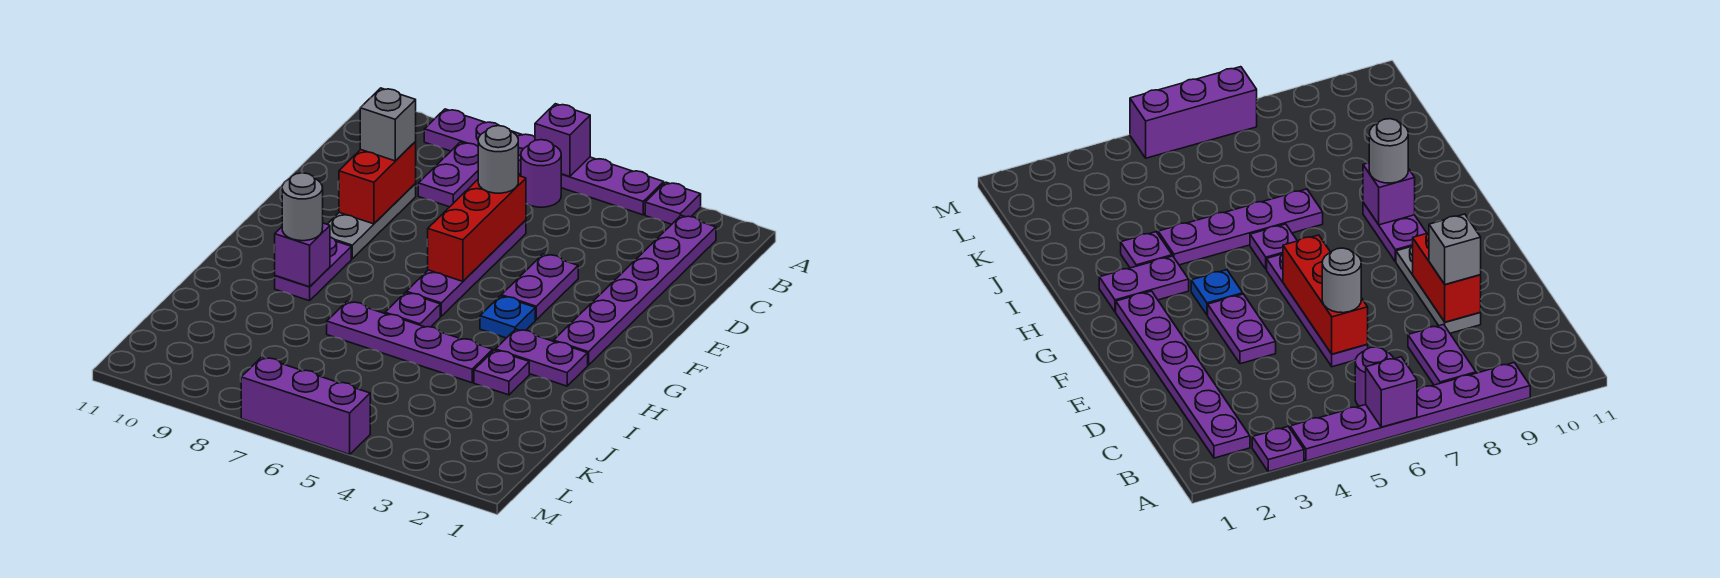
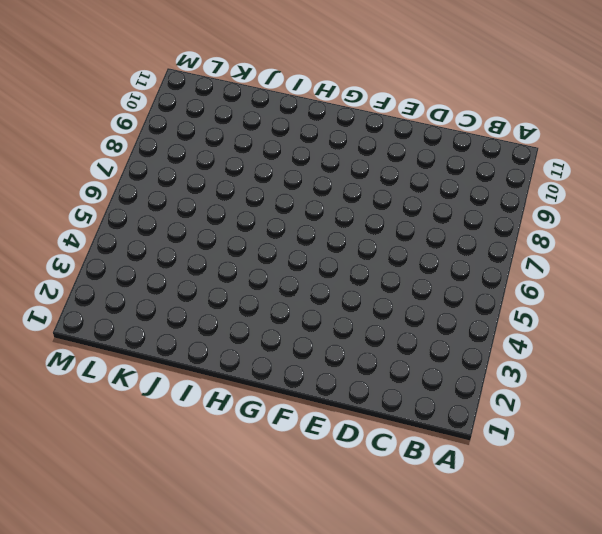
none -> purple 1x1 plate [645,182,701,224]
none -> purple 1x6 plate [424,109,664,215]
none -> purple 1x6 plate [554,215,716,365]

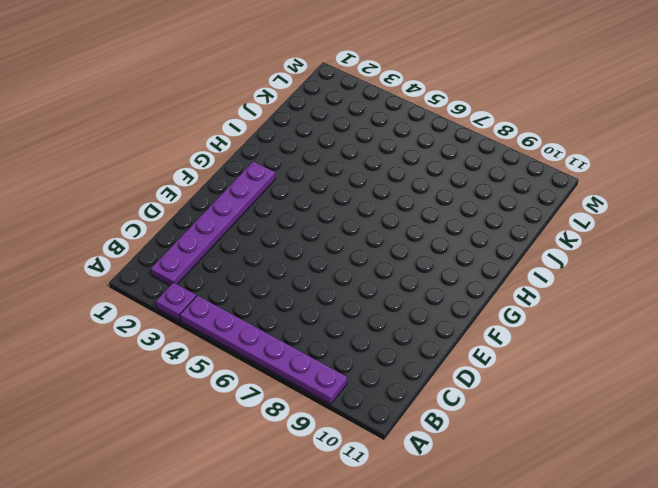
none -> purple 1x1 round brick [521,140,561,207]
none -> purple 1x2 plate [418,142,478,207]
none -> purple 1x4 plate [406,220,526,316]

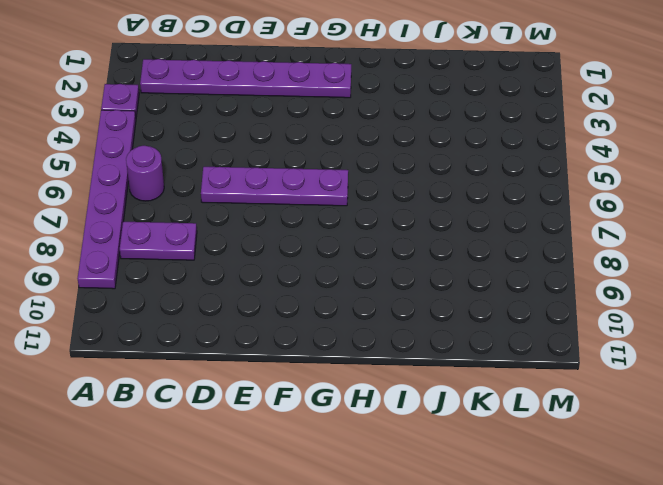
none -> grey 1x3 plate [327,184,416,259]
none -> purple 1x2 plate [501,254,578,320]
none -> blue 1x1 plate [480,296,535,338]

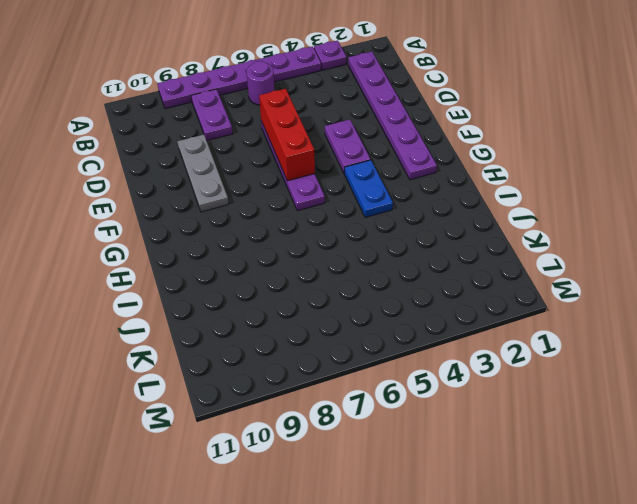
blue 1x2 plate [344,160,393,218] -> blue 1x1 plate [480,296,535,338]
none -> purple 1x2 plate [275,237,351,301]
none -> purple 1x2 plate [495,329,588,386]
none -> purple 1x1 plate [385,292,440,327]

